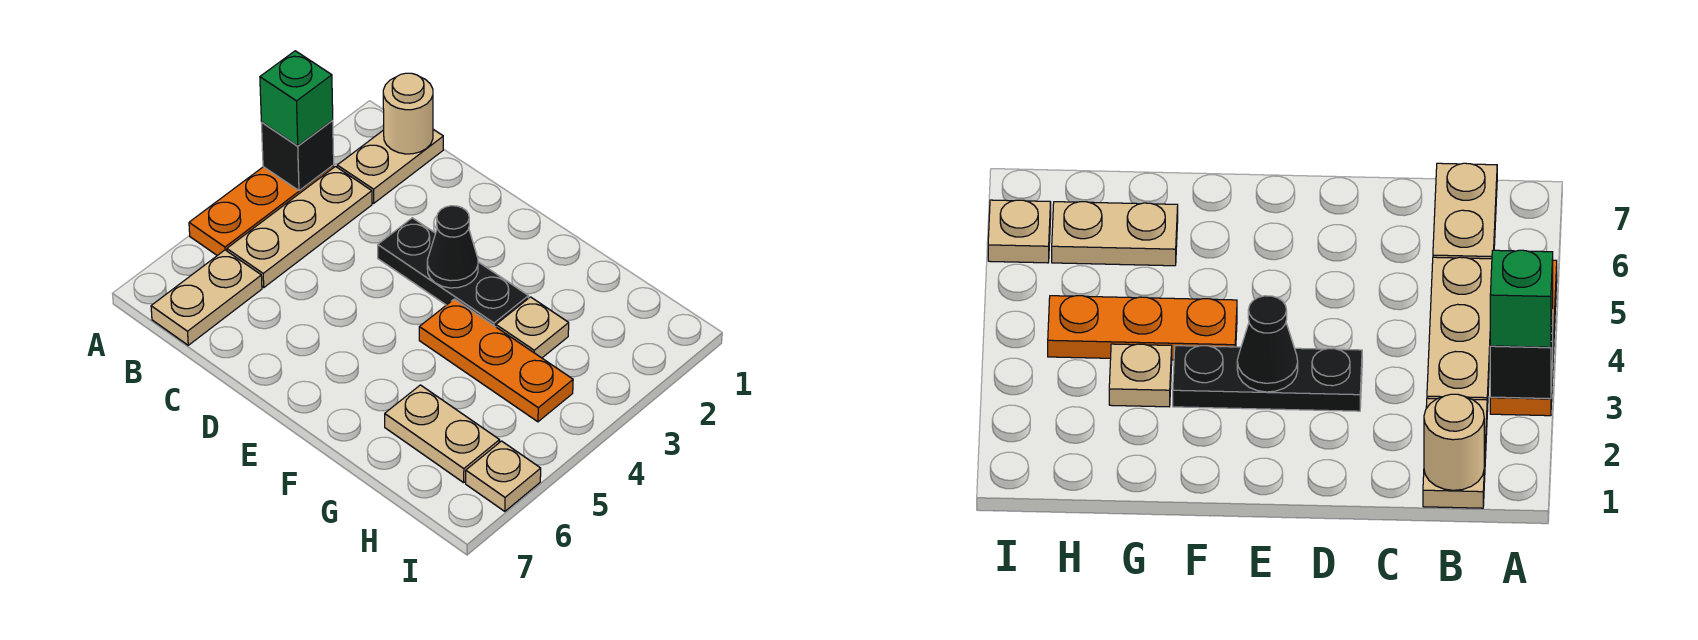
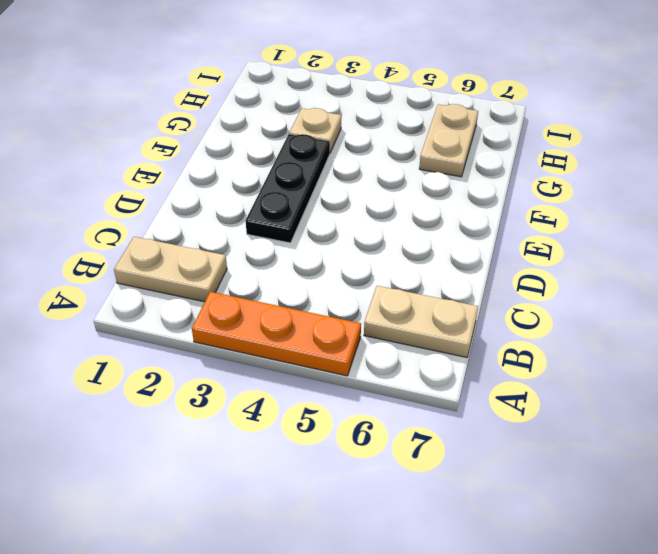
none -> tan 1x3 plate [227,167,372,287]
none -> orange 1x3 plate [419,299,573,422]
none -> tan 1x1 plate [466,441,541,511]

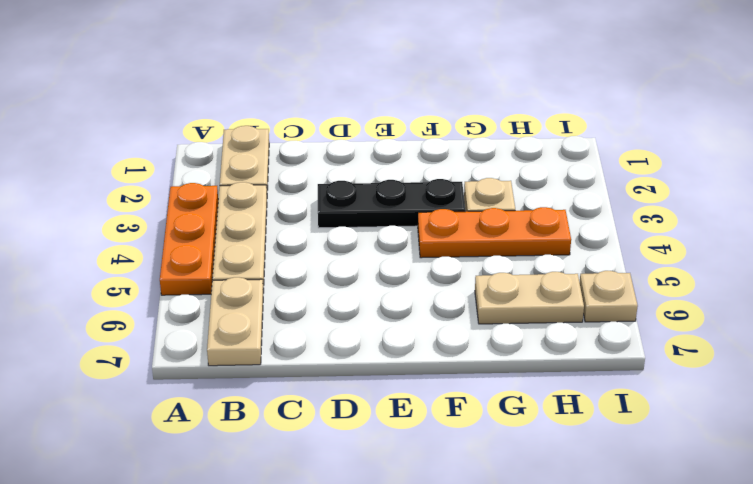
none -> black 1x1 brick [261,121,334,190]
none -> tan 1x1 round brick [383,73,433,154]
none -> black 1x1 cone [427,206,478,288]

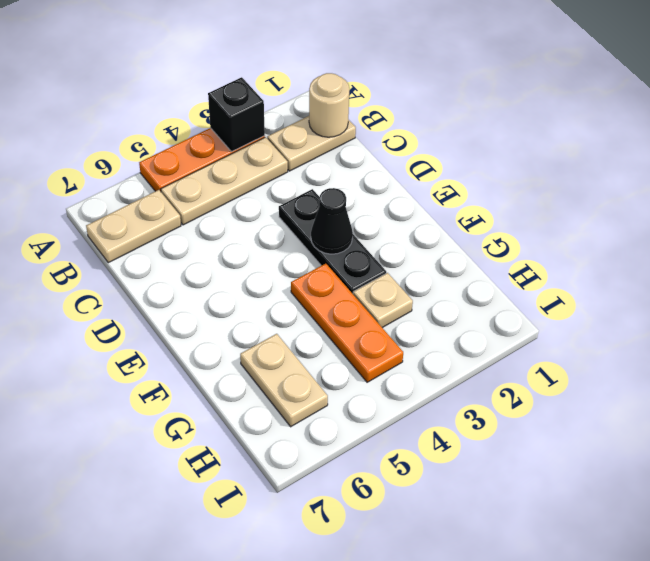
none -> tan 1x1 plate [466,441,541,511]
none -> green 1x1 brick [260,51,333,146]

